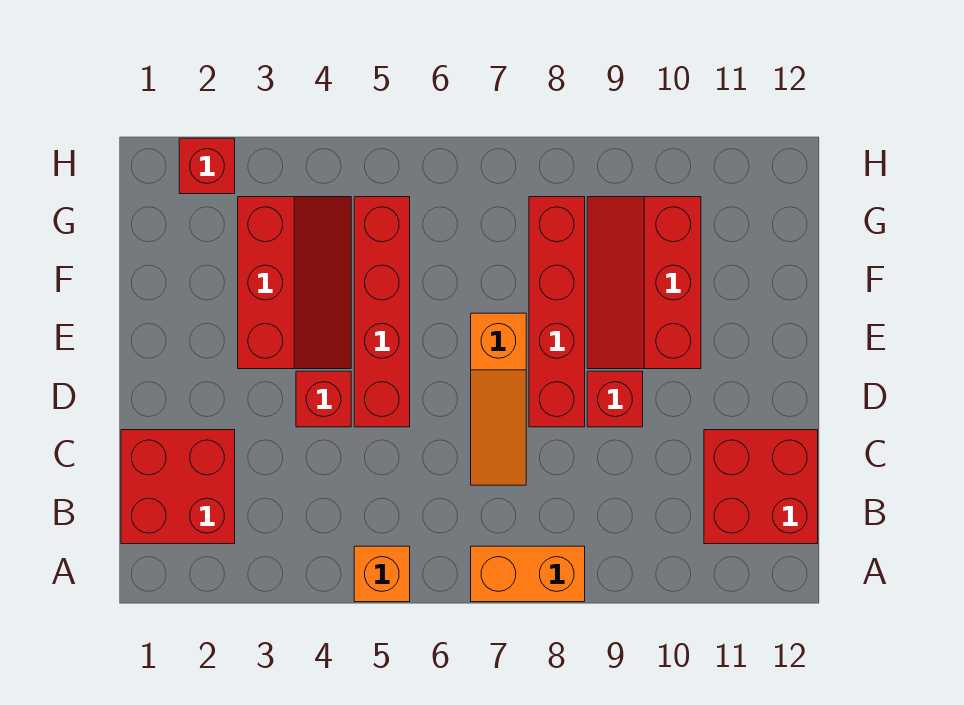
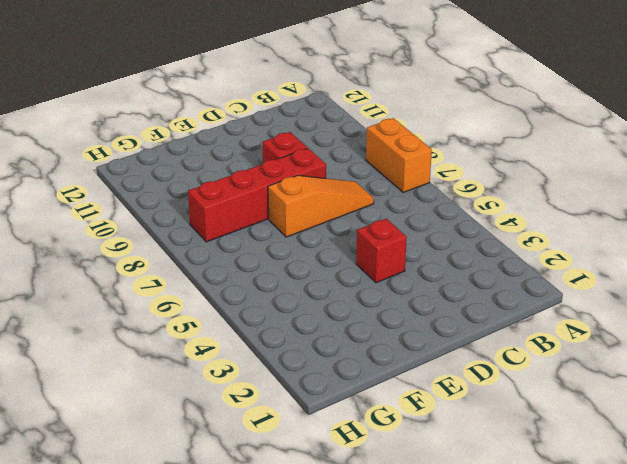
none -> orange 1x1 brick [354,546,410,602]
none -> red 2x2 brick [121,430,235,544]
none -> red 2x2 brick [704,430,818,544]

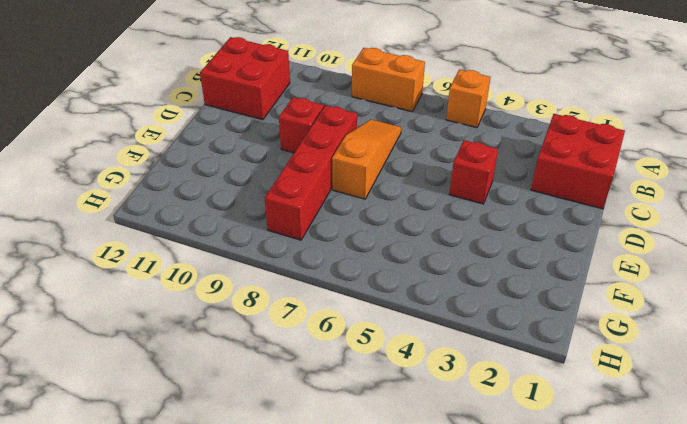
none -> red 1x4 brick [354,197,410,427]
none -> red 2x3 slope [238,197,351,369]
none -> red 2x3 slope [587,197,701,369]

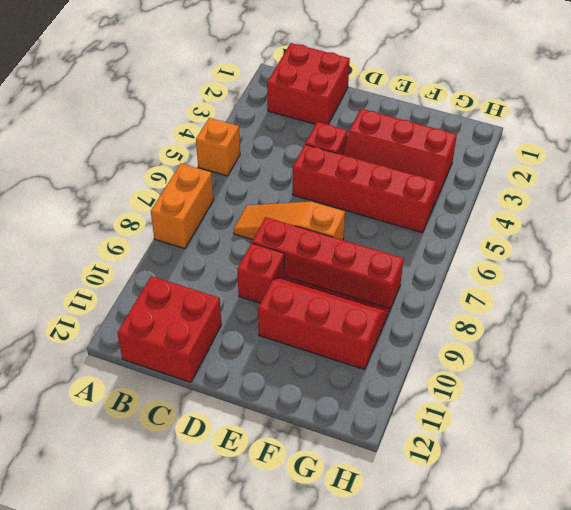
none -> red 1x1 brick [179,138,235,194]

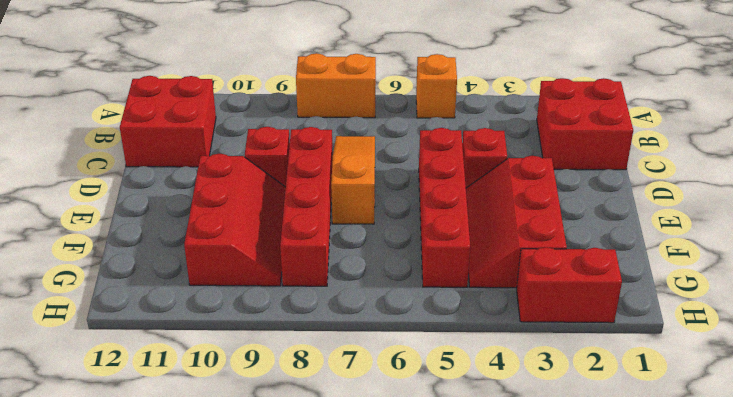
red 1x2 brick [516,247,622,323] -> red 1x1 brick [179,138,235,194]

